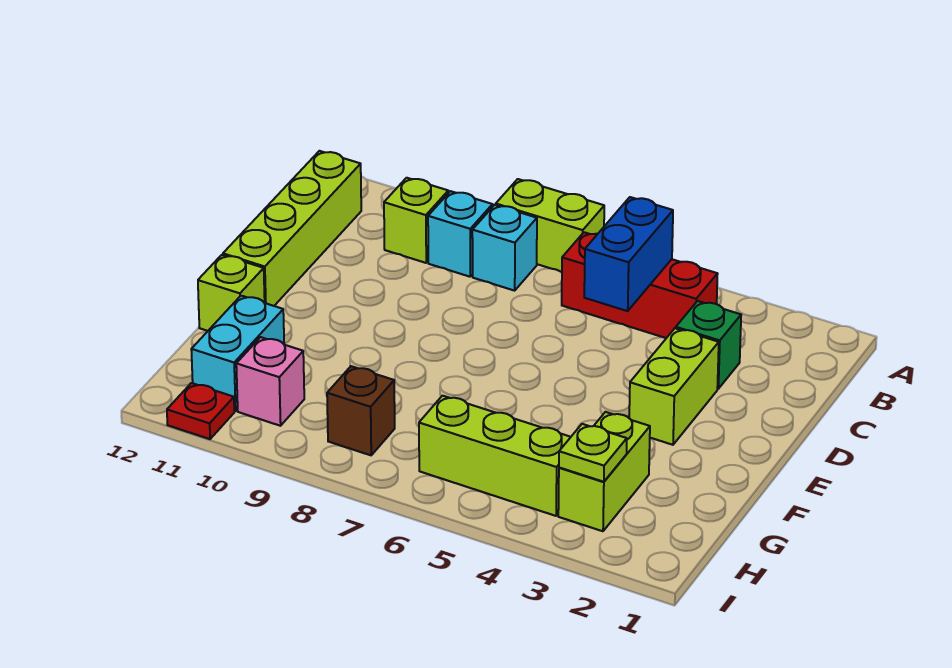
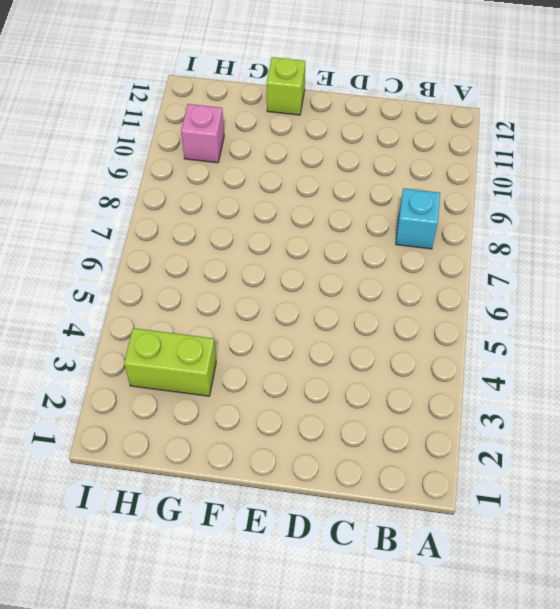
none -> lime 1x2 brick [496,179,604,272]
none -> red 1x3 brick [562,232,718,338]
none -> cyan 1x1 brick [428,191,493,277]

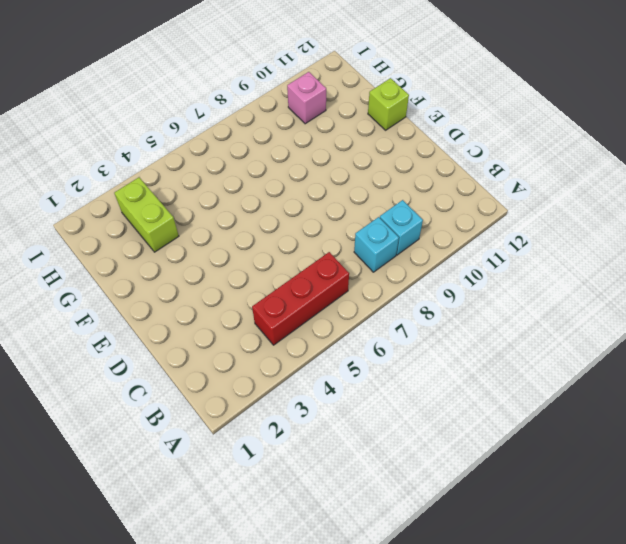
none -> lime 1x2 brick [496,179,604,272]
none -> lime 1x1 brick [384,178,448,263]
none -> lime 1x4 brick [223,151,361,306]

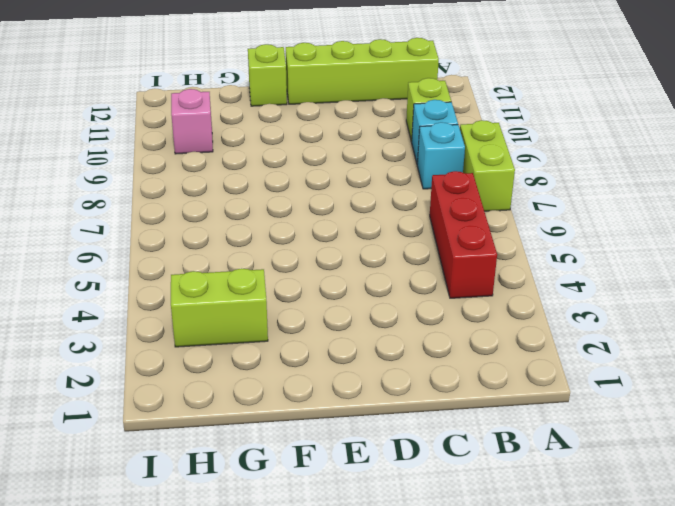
none -> green 1x1 brick [676,301,741,389]
none -> lime 1x2 brick [629,328,719,445]
none -> cyan 1x2 brick [191,296,284,411]

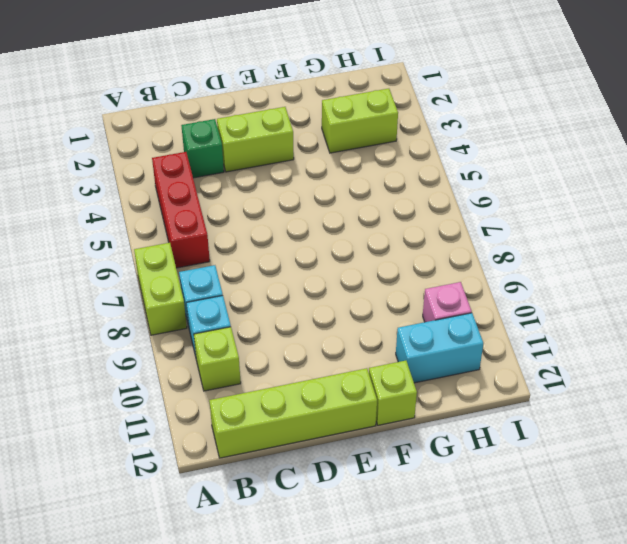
none -> lime 1x3 brick [419,396,570,516]
none -> brown 1x1 brick [327,366,395,455]
none -> red 1x1 plate [167,383,234,439]

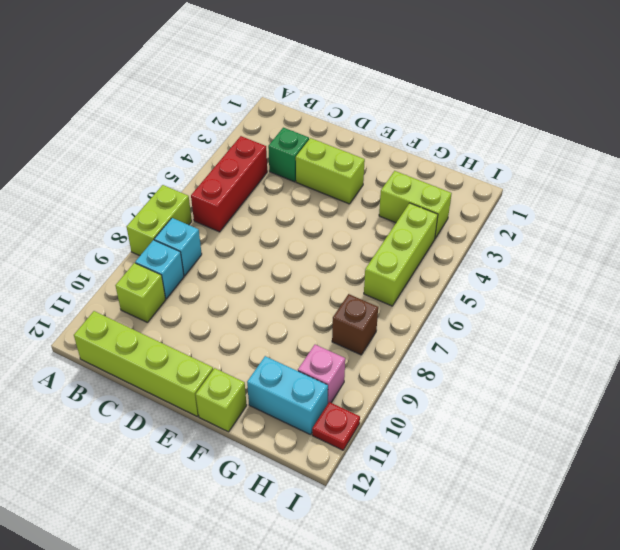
none -> blue 1x2 brick [584,197,673,311]
none -> lime 1x1 plate [559,424,627,482]

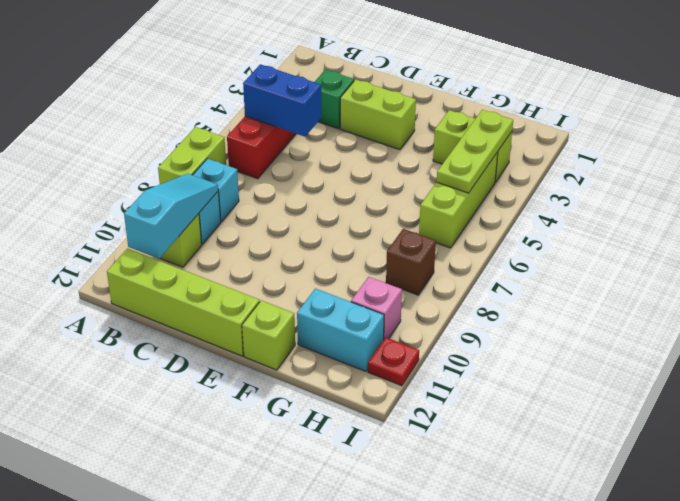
cyan 1x3 slope [124,174,218,259] -> none
lime 1x3 plate [437,110,513,193] -> lime 1x1 plate [559,424,627,482]

